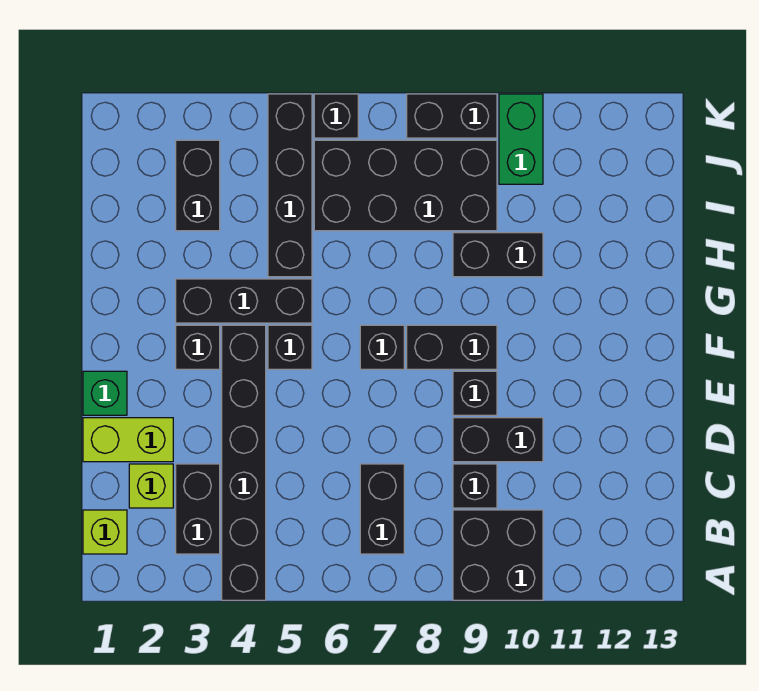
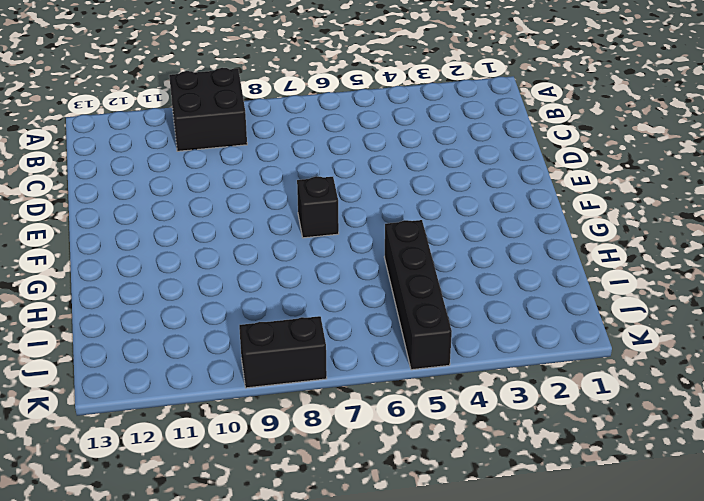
none -> black 1x6 brick [222,325,266,600]
none -> lime 1x1 brick [83,510,127,554]
none -> black 1x2 brick [176,464,220,554]

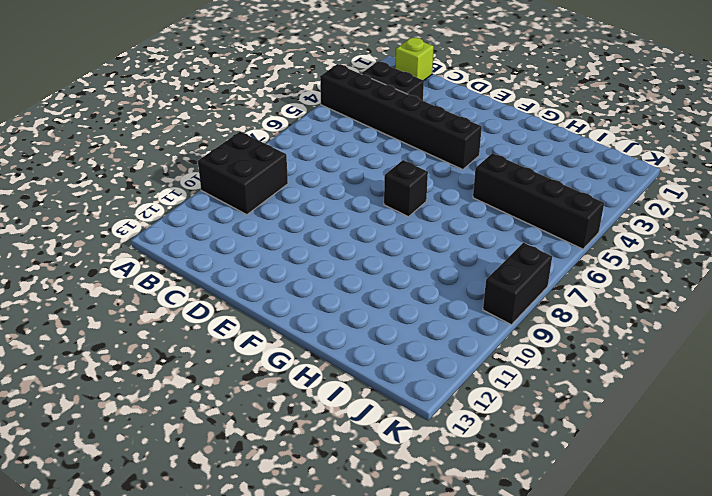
none -> black 1x2 brick [360,464,404,554]
none -> lime 1x1 brick [129,464,173,508]
none -> black 1x1 brick [453,464,497,508]

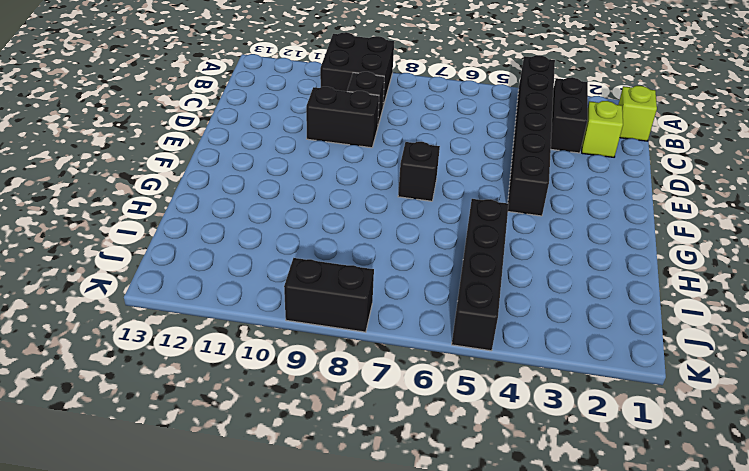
none -> black 1x2 brick [360,464,404,554]
none -> lime 1x2 brick [83,418,173,462]
none -> green 1x1 brick [83,371,127,415]

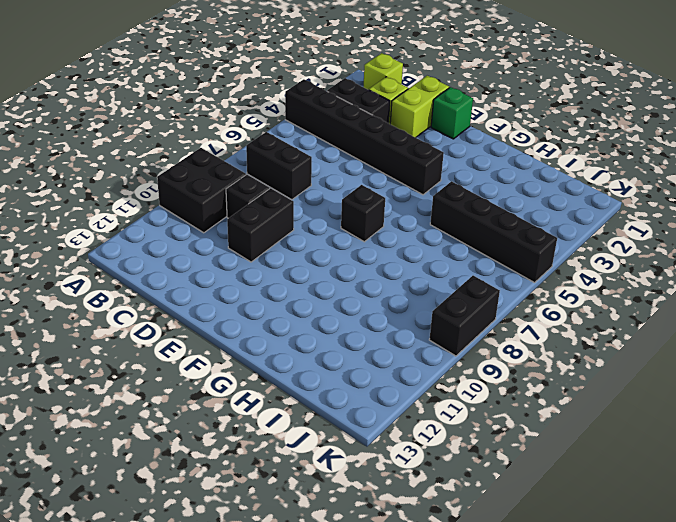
none -> black 1x1 brick [453,371,497,415]
none -> black 1x1 brick [176,325,220,369]
none -> black 1x1 brick [268,325,312,369]

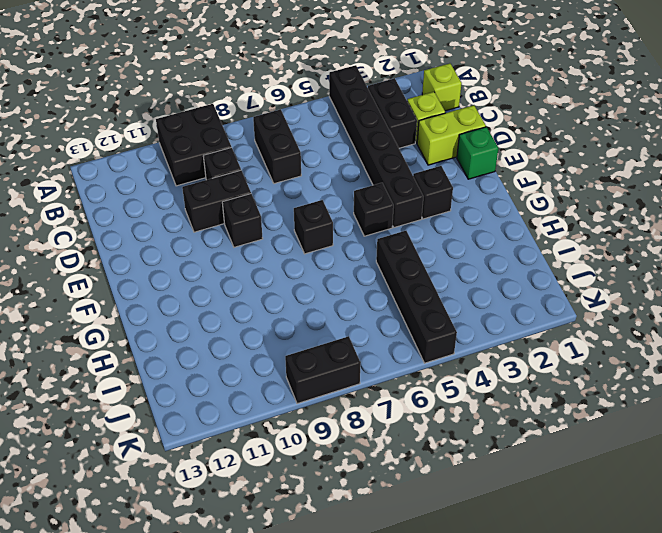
none -> black 1x2 brick [407,325,497,369]
none -> black 1x3 brick [176,279,312,323]
none -> black 1x2 brick [453,233,543,277]

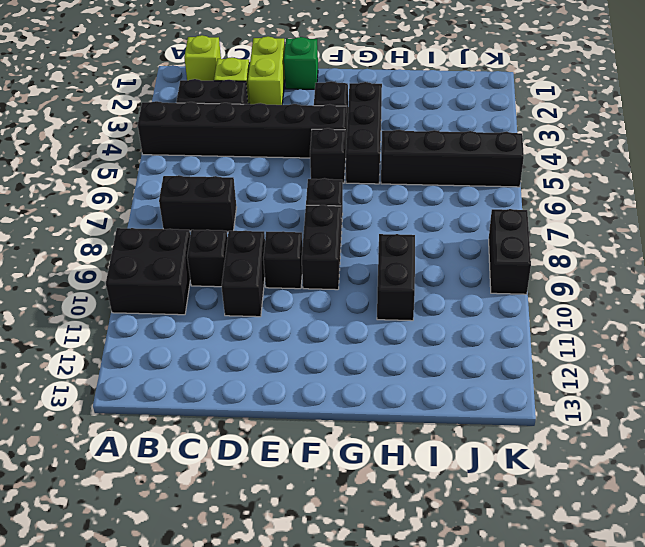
none -> black 1x2 brick [176,140,220,231]
none -> black 2x4 brick [314,140,497,231]
none -> green 1x2 brick [499,94,543,184]

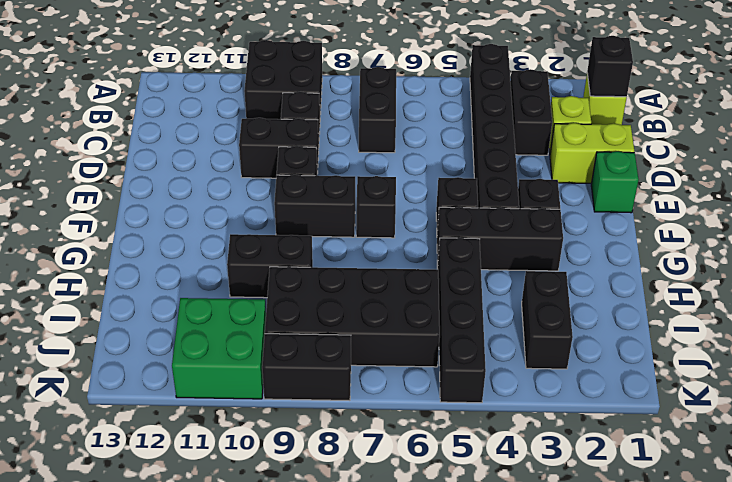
black 1x1 brick [587,36,633,97] -> black 1x1 brick moved to [314,94,358,138]
green 2x2 brick [172,298,266,399] -> green 1x2 brick [499,94,543,184]

